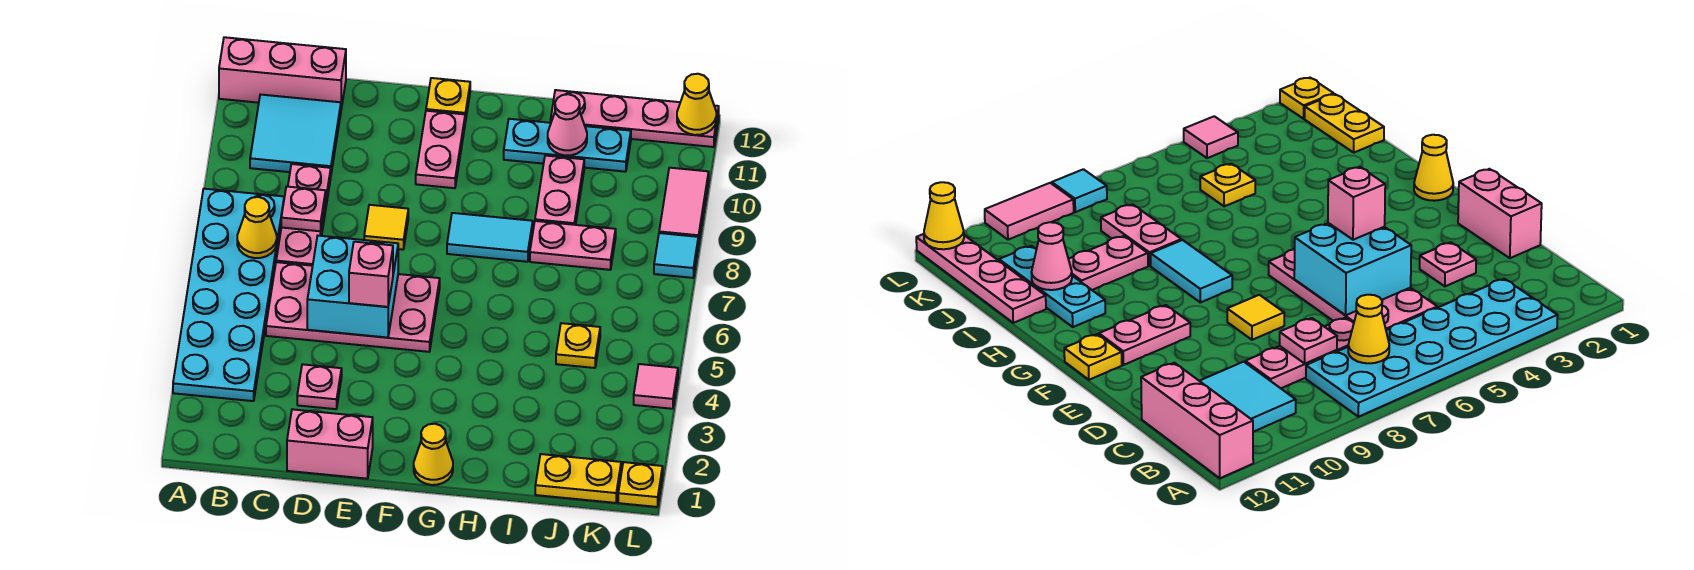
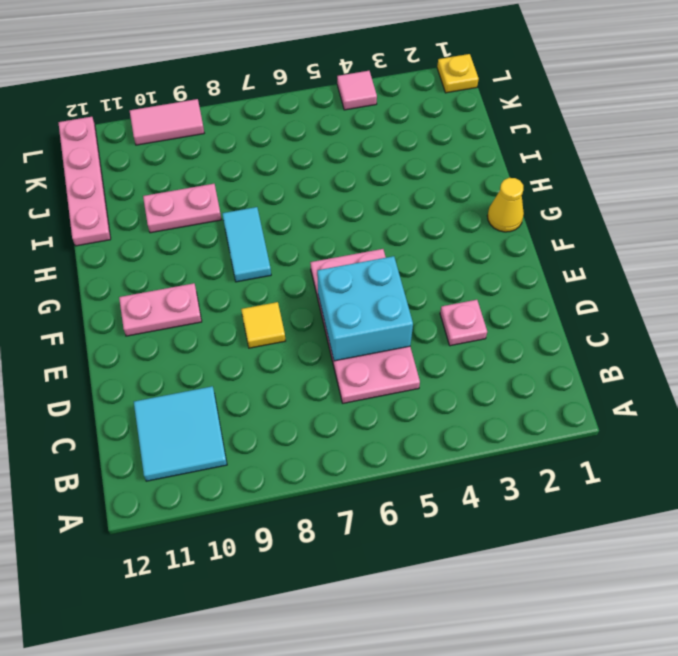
none -> cyan 2x6 plate [173,189,284,401]
none -> pink 1x3 brick [219,37,346,109]
none -> pink 1x3 plate [276,164,331,266]

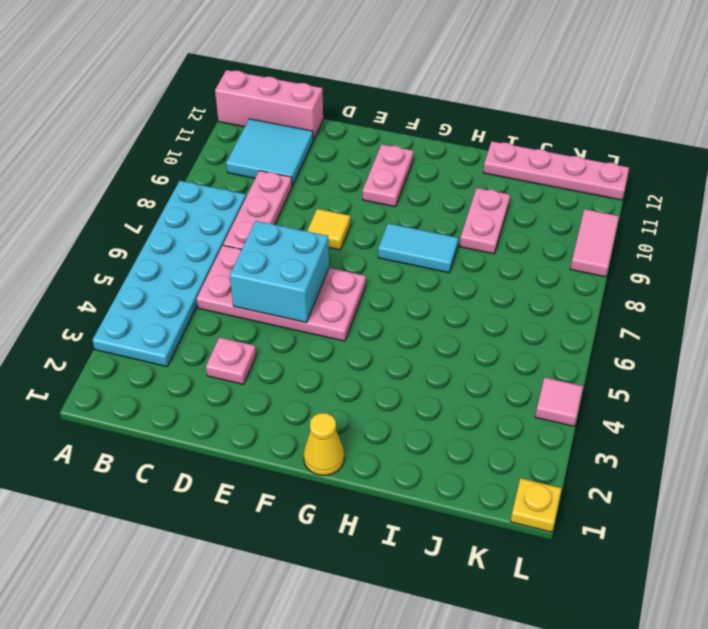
none -> pink 1x2 brick [287,409,373,479]
none -> yellow 1x1 plate [426,78,470,122]
none -> cyan 1x3 plate [504,119,631,172]

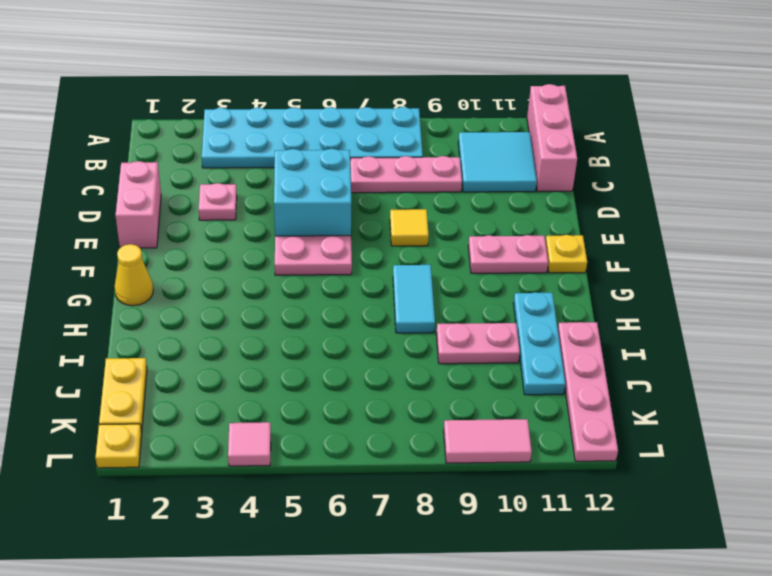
none -> pink 1x2 plate [530,221,616,270]
none -> yellow 1x1 plate [556,323,600,368]
none -> cyan 1x1 tile [654,233,698,278]

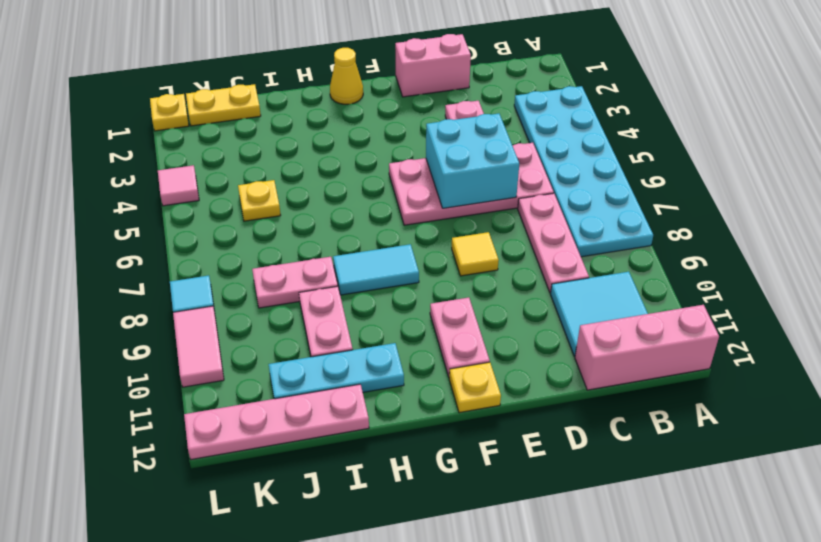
none -> yellow 1x1 cone [237,197,277,258]
none -> pink 1x1 plate [281,187,326,231]
none -> pink 1x1 cone [548,94,587,155]

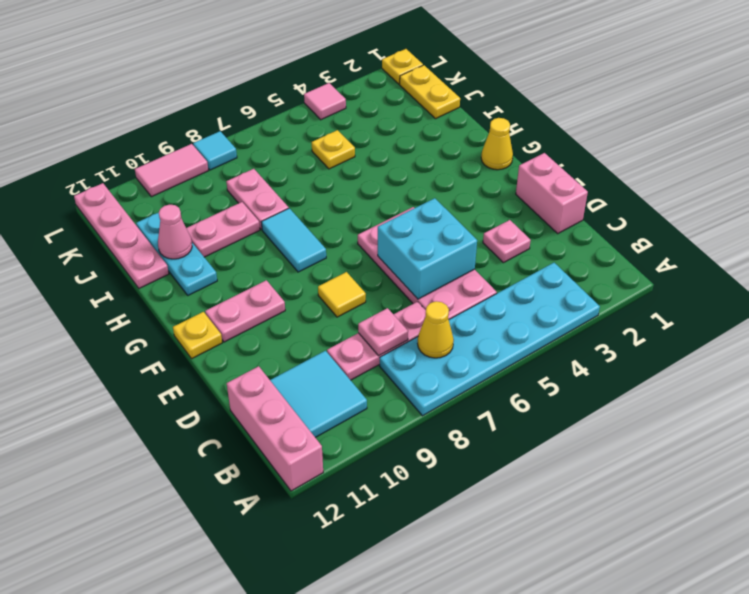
none -> yellow 1x1 cone [677,74,716,135]
none -> pink 1x1 brick [349,242,393,307]

